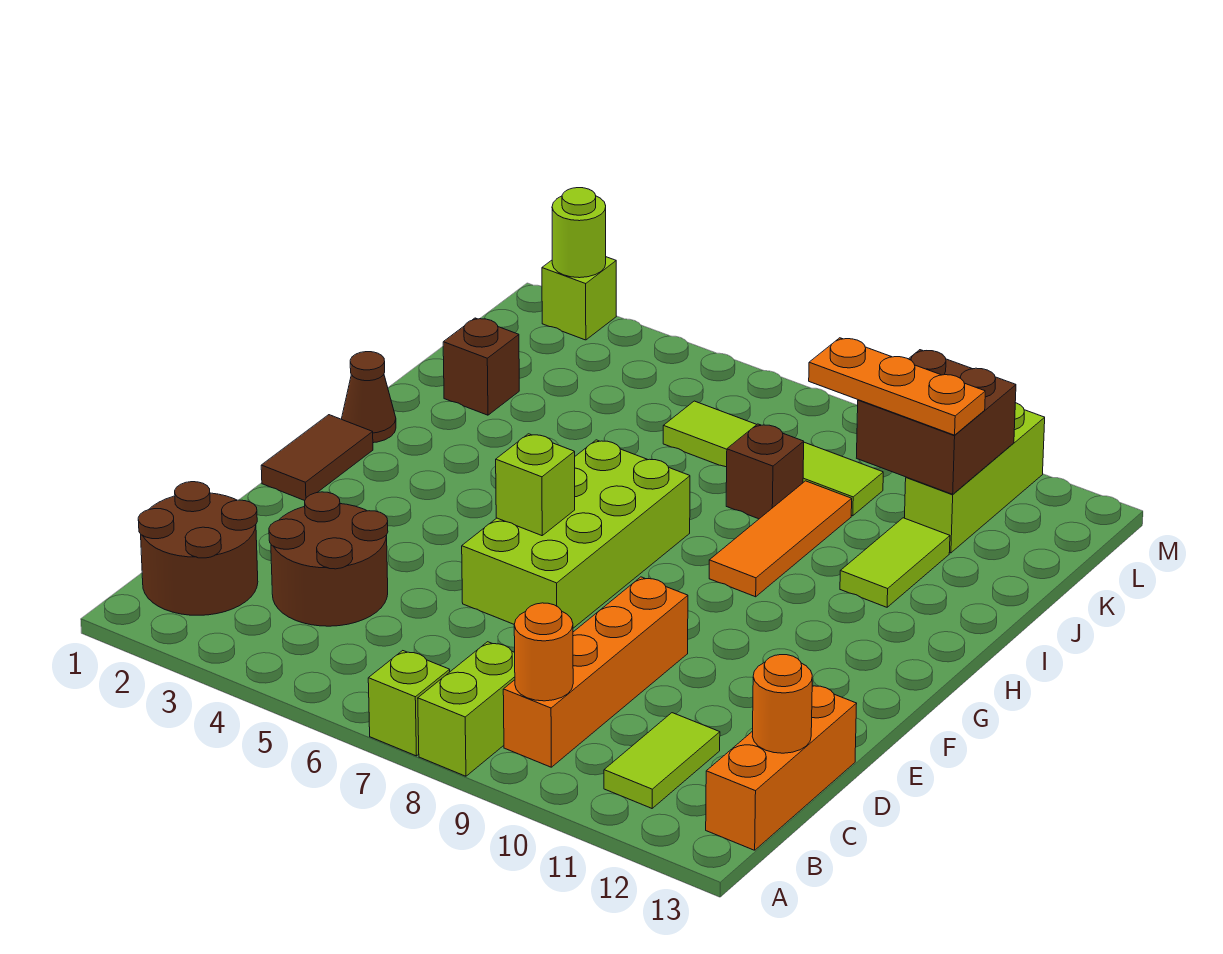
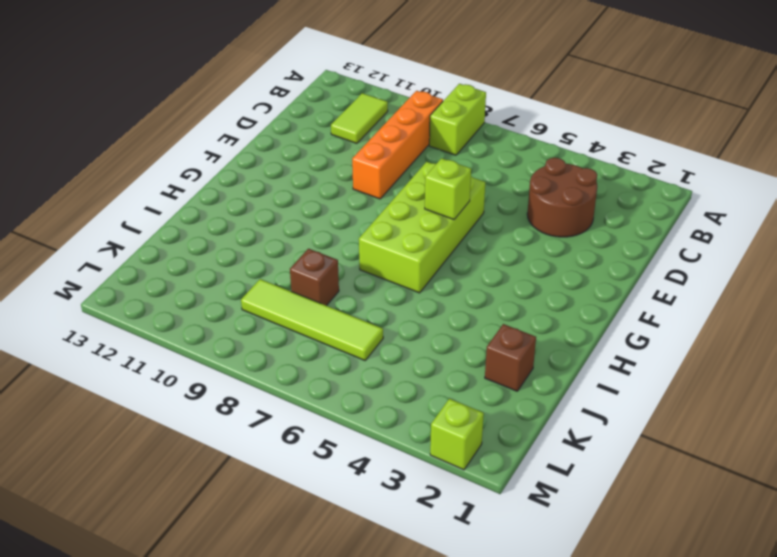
none -> lime 1x1 brick [368,651,450,756]
none -> brown 2x2 round brick [138,482,258,615]
none -> orange 1x3 brick [706,686,857,850]

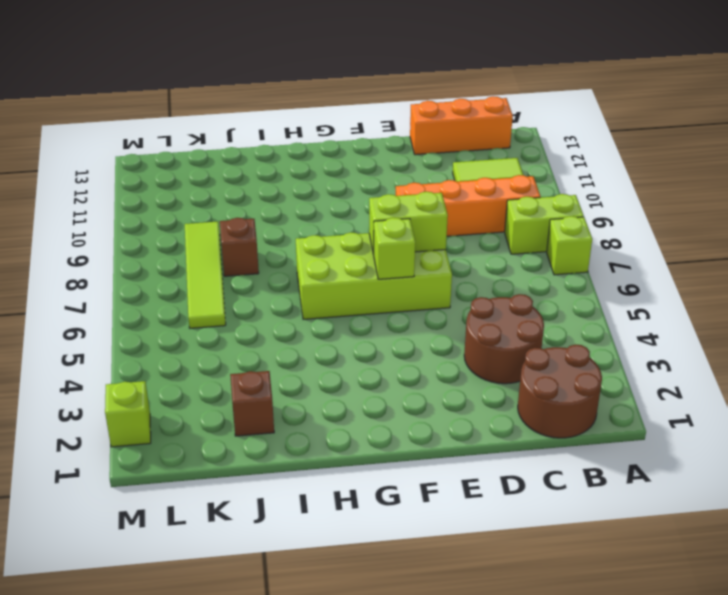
lime 1x2 brick [369,191,448,255] -> none
none -> brown 1x2 tile [261,415,373,501]
none -> brown 1x1 cone [342,352,396,443]
none -> orange 1x3 tile [709,481,852,597]

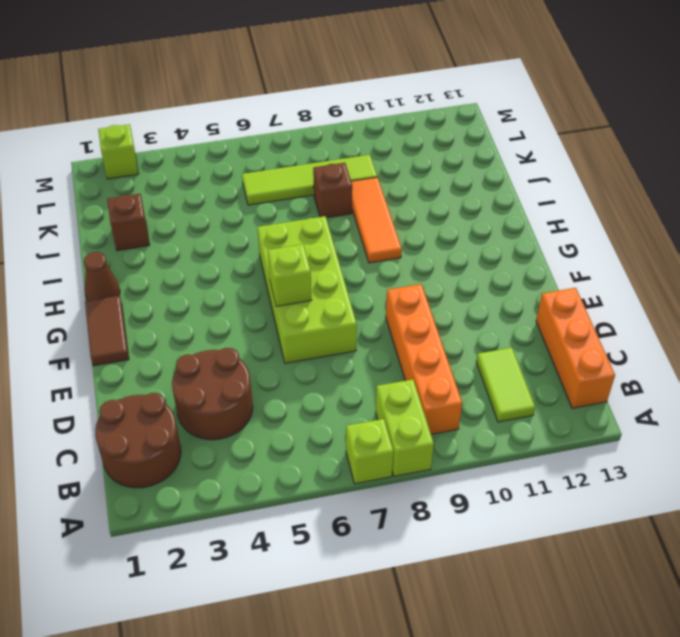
none -> lime 1x2 tile [840,518,950,607]
none -> lime 1x3 brick [905,403,1045,553]
none -> orange 1x1 round brick [514,603,573,701]

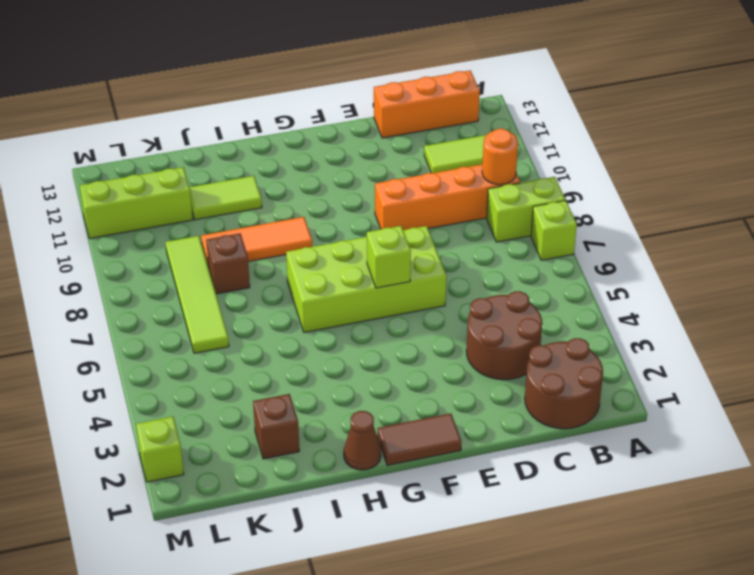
none -> orange 1x1 round brick [752,655,812,753]
none -> brown 2x2 brick [857,350,1016,494]
none -> lime 1x1 round brick [552,188,606,278]

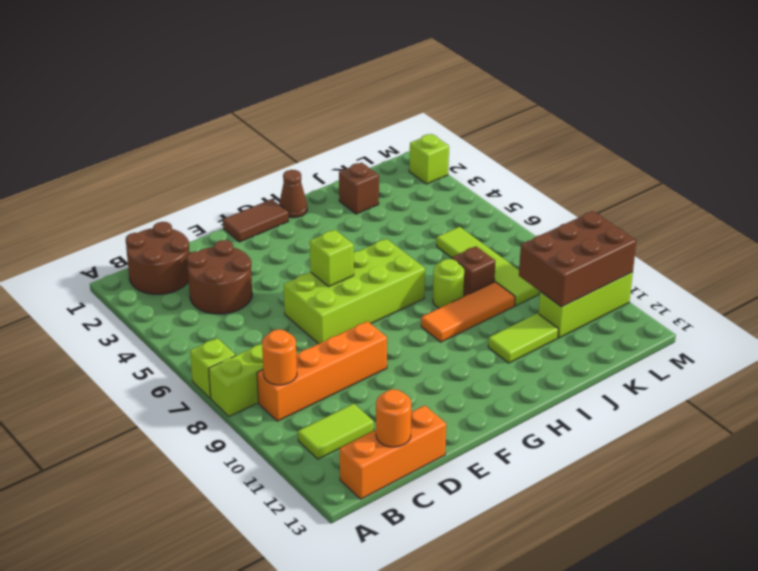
lime 1x1 round brick [433,259,464,308] -> lime 1x1 round brick moved to [552,188,606,278]
brown 2x3 brick [519,211,636,307] -> brown 2x2 brick [857,350,1016,494]
none -> orange 1x3 plate [809,338,985,435]

